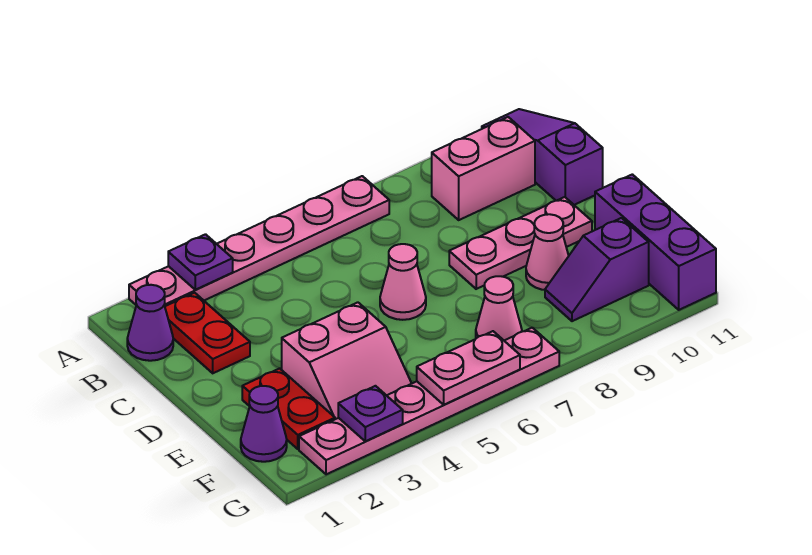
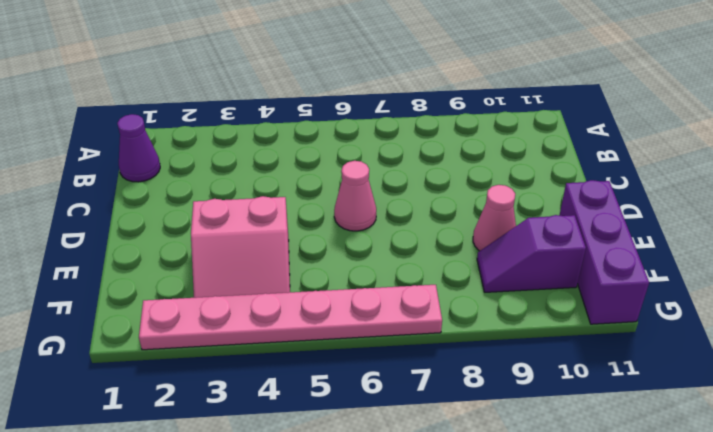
none -> pink 1x6 plate [129,176,389,306]
none -> purple 1x3 slope [482,109,603,205]
none -> red 1x2 plate [165,293,250,373]

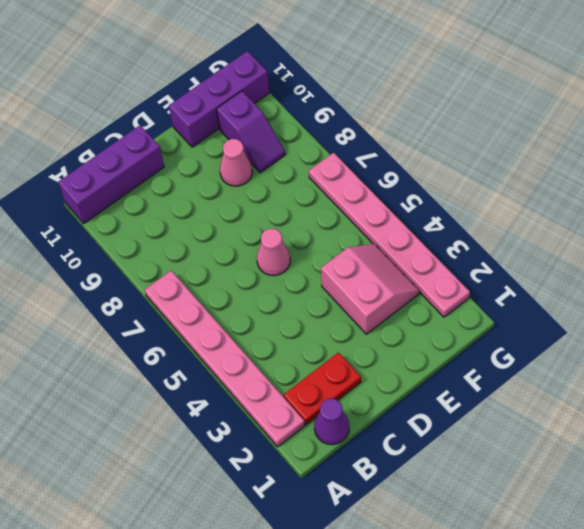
purple 1x3 brick [58,125,164,223] -> purple 1x3 slope [482,109,603,205]
none -> pink 1x2 brick [432,117,535,220]
none -> pink 1x3 plate [449,197,592,289]
none -> red 1x2 plate [242,368,335,449]

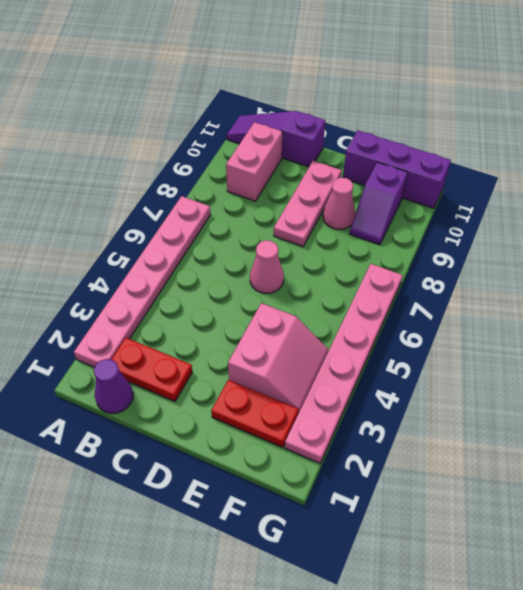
none -> purple 1x1 cone [241,386,287,462]
none -> pink 1x1 cone [476,276,522,340]
none -> purple 1x1 plate [168,234,233,290]

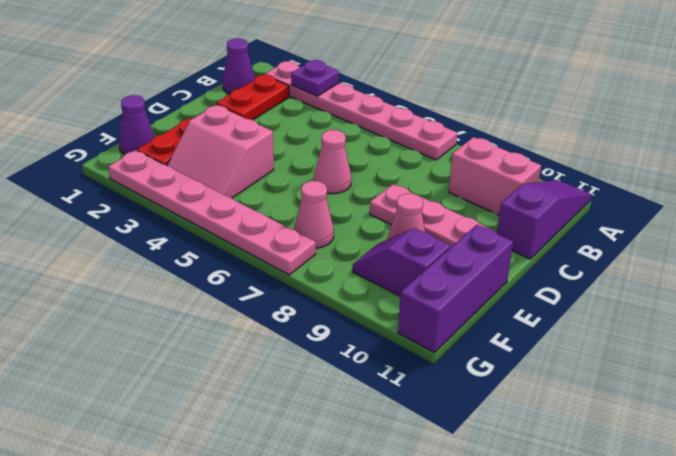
none -> purple 1x1 plate [338,386,403,441]
none -> pink 1x2 plate [417,331,520,405]

